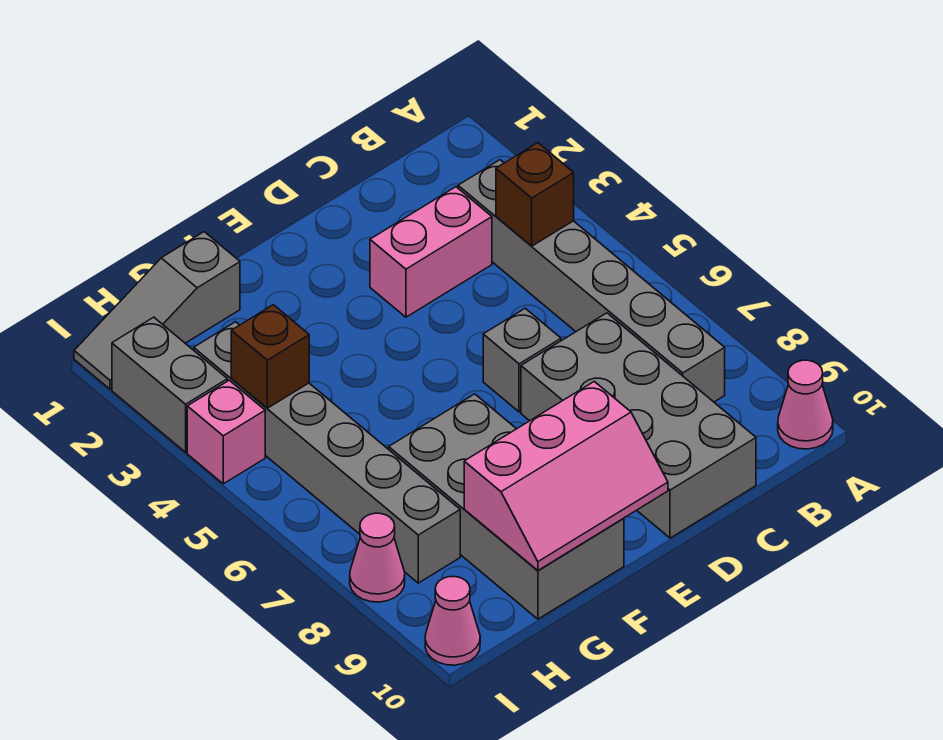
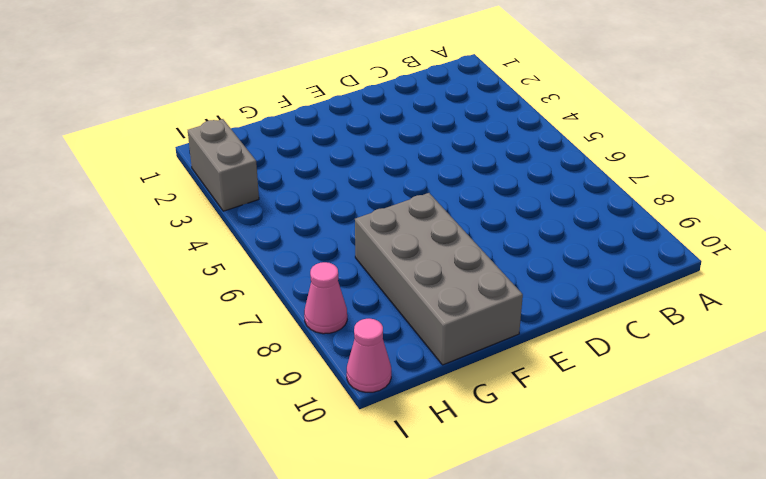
none -> pink 1x1 cone [778,360,833,449]
none -> grey 1x6 brick [458,160,725,402]
none -> pink 1x2 brick [370,187,492,317]

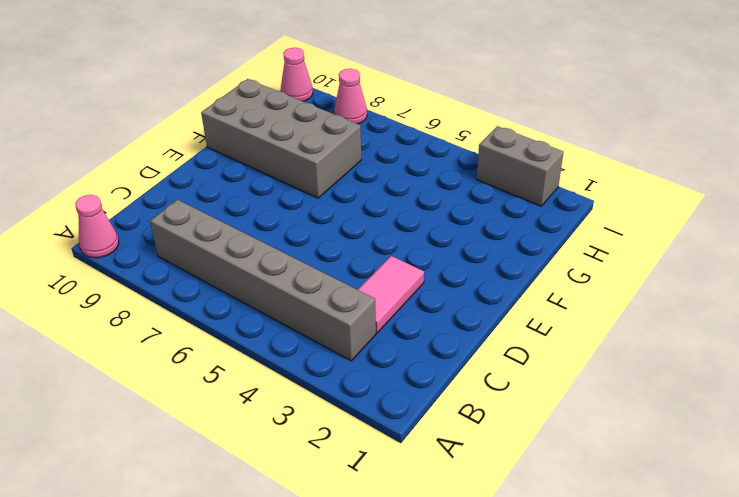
pink 1x2 tile [358,256,424,333] -> pink 1x2 brick [370,187,492,317]
none -> grey 2x4 brick [521,313,756,538]
none -> grey 1x1 brick [483,309,561,412]
none -> grey 1x3 slope [74,232,240,389]

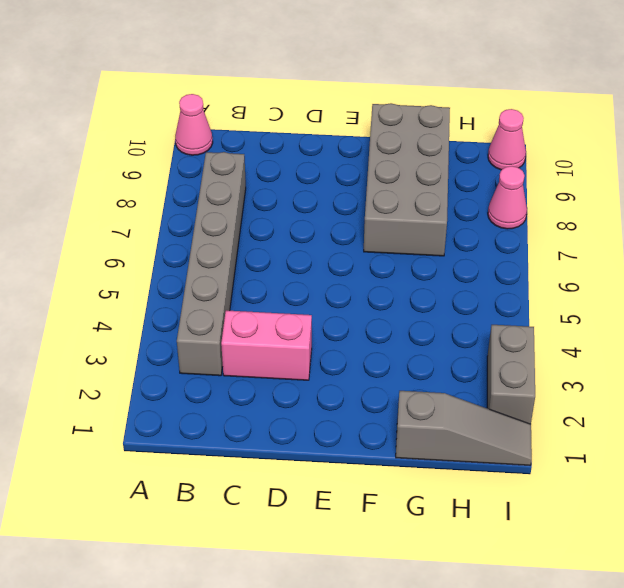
none -> grey 2x4 brick [521,313,756,538]
none -> grey 1x1 brick [483,309,561,412]
none -> grey 1x6 brick [194,322,460,583]

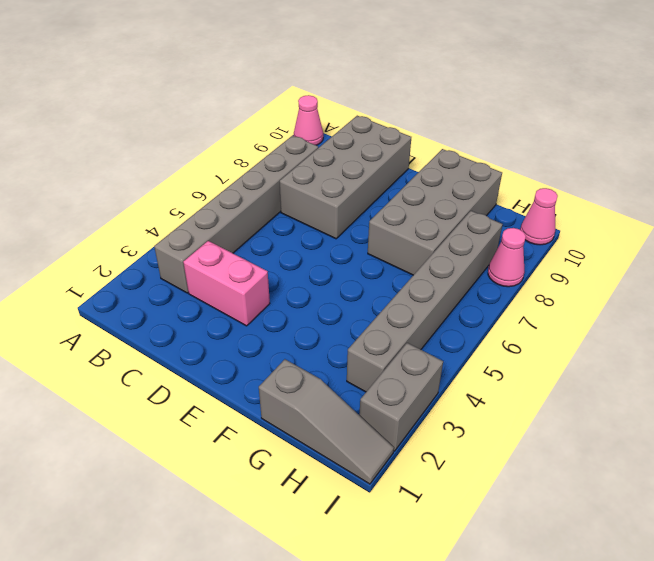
none -> grey 1x1 brick [483,309,561,412]
none -> pink 1x1 brick [187,380,265,484]
none -> brown 1x1 brick [496,143,574,246]

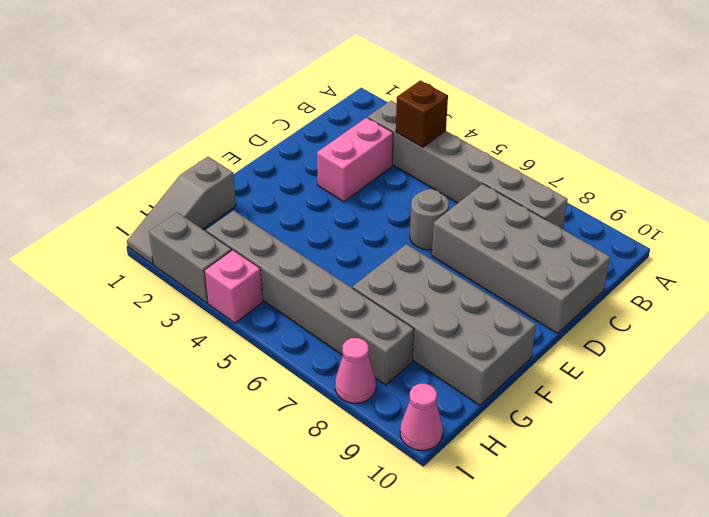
grey 1x1 round brick [410,189,449,250] -> grey 1x1 brick [483,309,561,412]
none -> pink 1x1 cone [778,360,833,449]
none -> pink 2x3 slope [464,381,668,570]
none -> brown 1x1 brick [231,305,309,408]

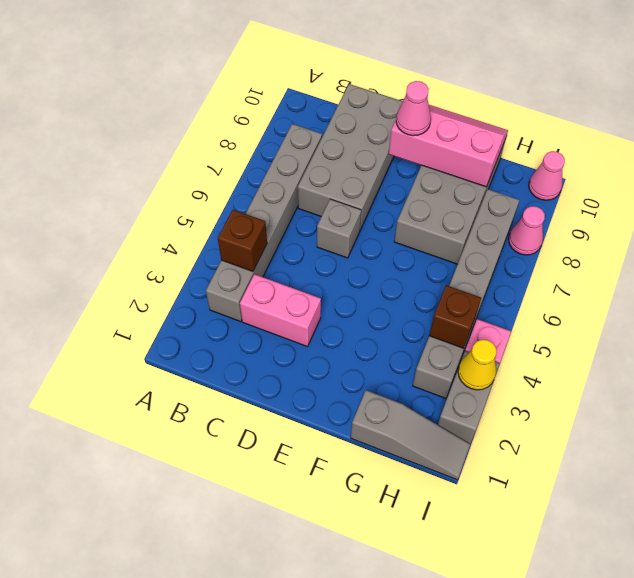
pink 1x1 cone [396,81,431,136] -> pink 1x1 cone moved to [778,360,833,449]
yellow 1x1 cone [458,340,496,390] -> none

